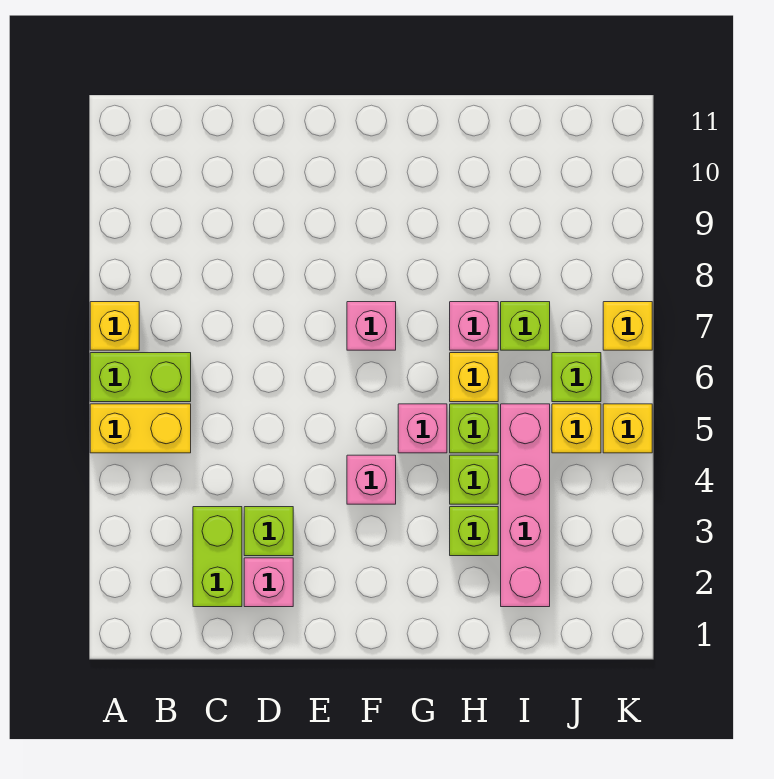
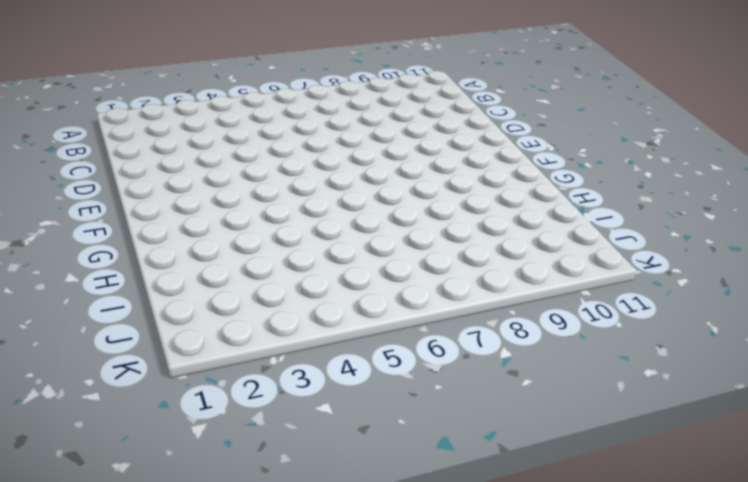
none -> yellow 1x2 brick [90,404,191,453]
none -> lime 1x2 brick [90,353,191,402]
none -> yellow 1x1 brick [90,302,139,350]

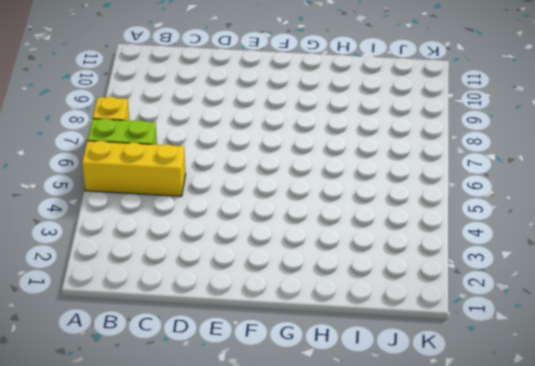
yellow 1x3 brick [82,141,186,196] -> yellow 1x2 brick [90,404,191,453]
none -> lime 1x2 brick [193,507,242,607]
none -> pink 1x1 brick [244,558,293,607]
none -> lime 1x1 brick [244,507,293,556]

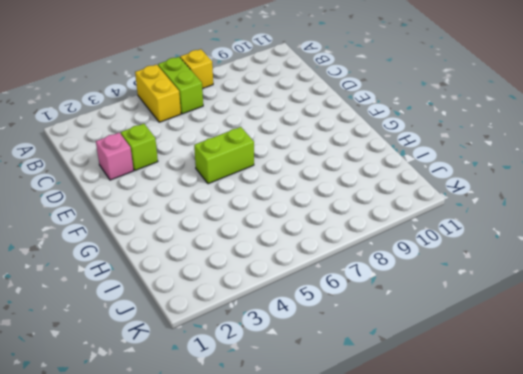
lime 1x2 brick [194,127,254,184] -> lime 1x2 brick moved to [193,507,242,607]
none -> pink 1x1 brick [347,455,396,504]
none -> pink 1x1 brick [347,302,396,350]
none -> pink 1x1 brick [398,404,447,453]

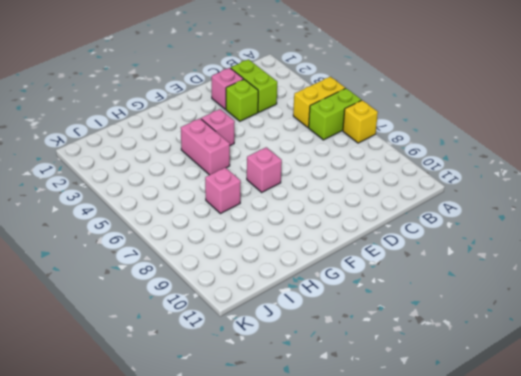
pink 1x2 brick [181,118,230,175] -> pink 1x1 brick [398,404,447,453]
none -> lime 1x1 brick [450,507,498,556]
none -> lime 1x1 brick [450,455,498,504]
none -> lime 1x1 brick [450,404,498,453]

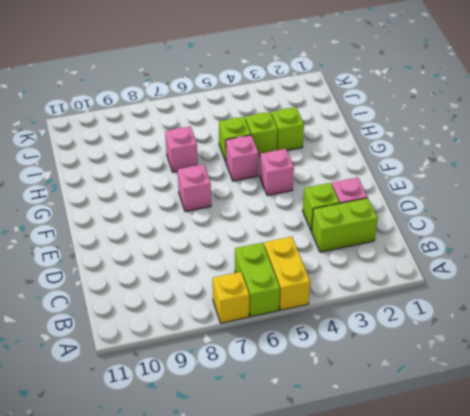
none -> yellow 1x1 brick [450,353,498,402]
none -> pink 1x4 brick [501,404,550,607]
none -> lime 1x1 brick [501,302,550,350]

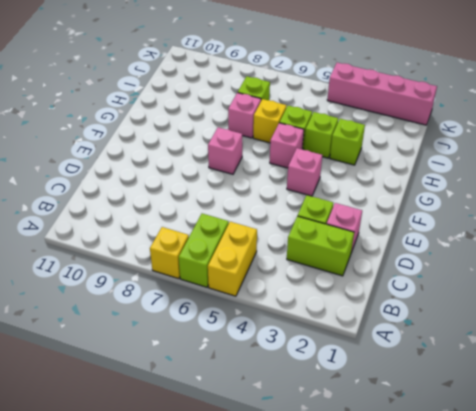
pink 1x4 brick [327,63,437,125] -> pink 1x4 brick moved to [501,404,550,607]
none -> yellow 1x1 brick [552,404,601,453]
none -> lime 1x1 brick [552,353,601,402]
none -> yellow 1x1 brick [603,404,652,453]

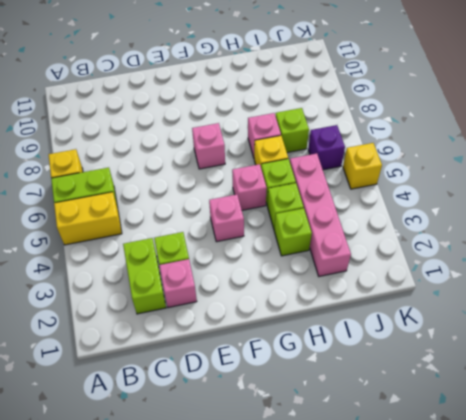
purple 1x1 brick [308,125,345,170] -> lime 1x1 brick [552,353,601,402]
none -> yellow 1x1 brick [552,404,601,453]
none -> yellow 1x1 brick [603,302,652,350]

